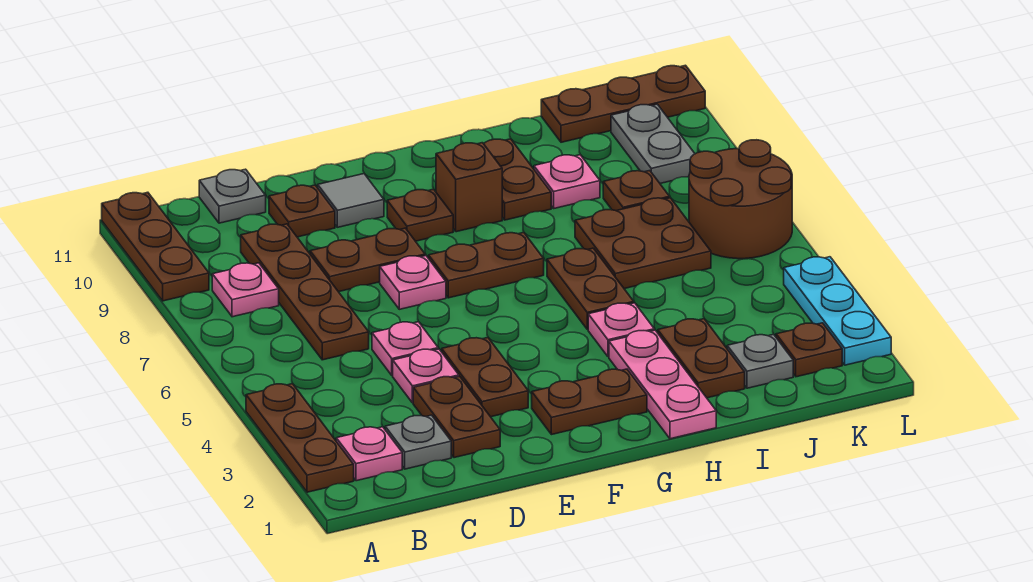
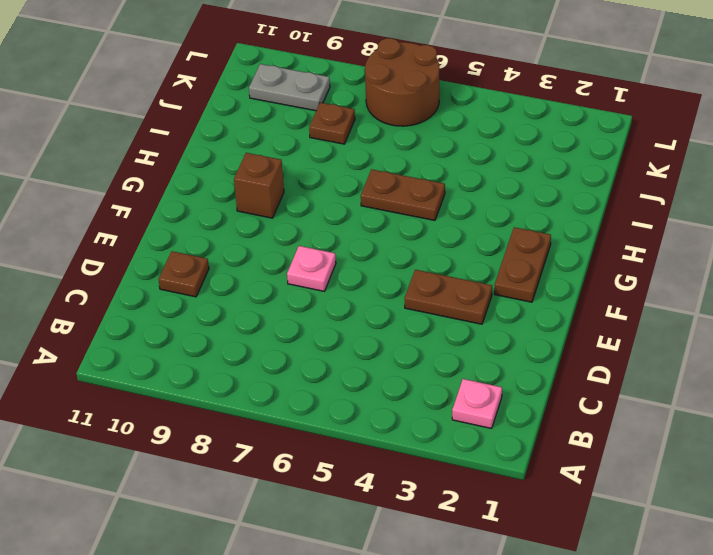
none -> brown 1x3 plate [246,384,354,492]
none -> brown 1x3 plate [102,192,209,301]
none -> pink 1x1 plate [212,263,279,317]
none -> grey 1x1 plate [385,415,451,469]

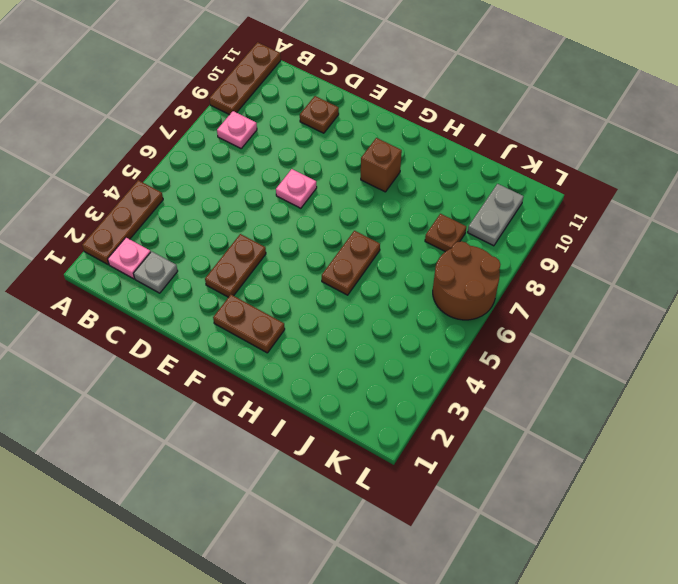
none -> brown 1x4 plate [241,224,369,360]
none -> grey 1x1 plate [199,169,266,223]
none -> brown 1x2 plate [413,376,500,458]
none -> pink 1x1 plate [393,349,459,403]

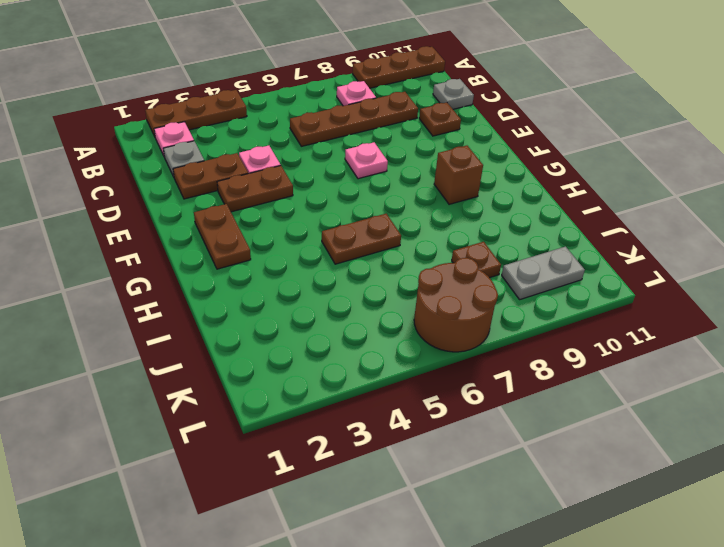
none -> pink 1x1 plate [372,322,438,376]
none -> brown 1x2 plate [310,228,425,292]
none -> grey 1x1 tile [318,174,384,227]
none -> brown 1x2 plate [429,232,544,298]

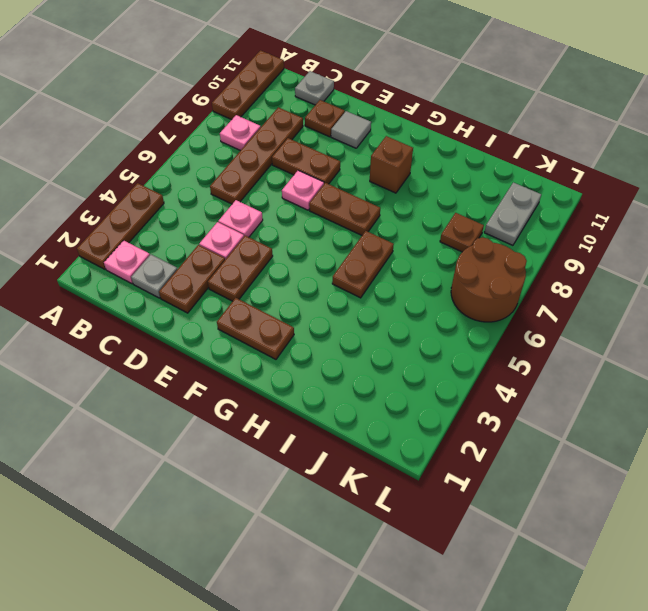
none -> brown 1x1 plate [387,189,453,241]
none -> pink 1x3 plate [609,330,716,439]
none -> pink 1x1 plate [588,303,654,357]
none -> brown 1x2 plate [484,139,551,220]

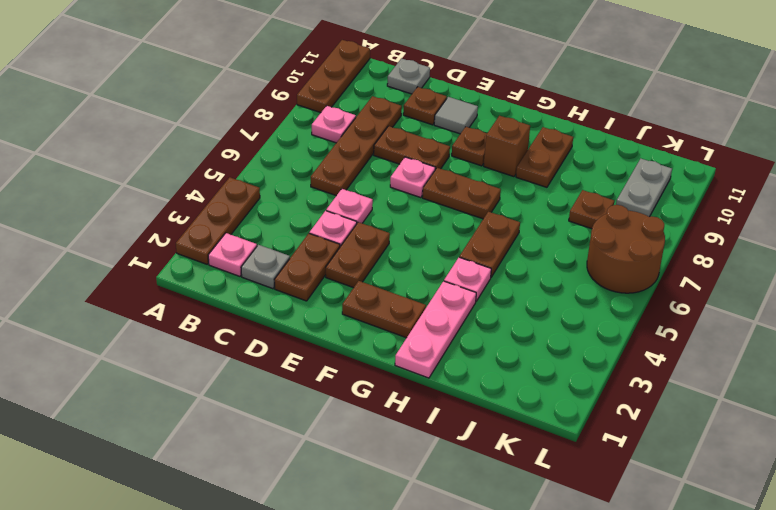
none -> brown 1x2 plate [658,319,745,398]
none -> brown 2x2 plate [575,198,711,289]
none -> pink 1x1 plate [534,155,600,208]
none -> grey 1x1 plate [727,334,793,388]

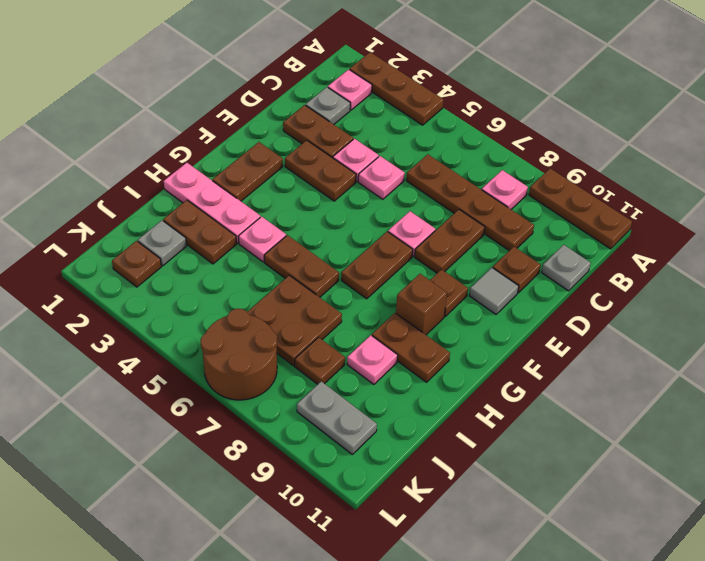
none -> brown 1x3 plate [541,65,705,142]
none -> cyan 1x3 plate [784,257,891,365]

